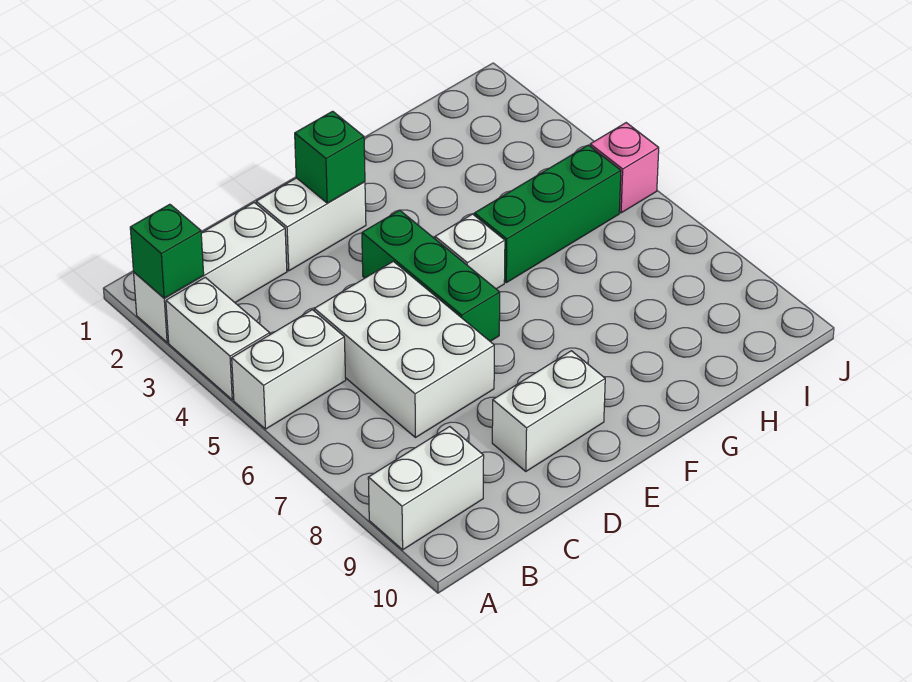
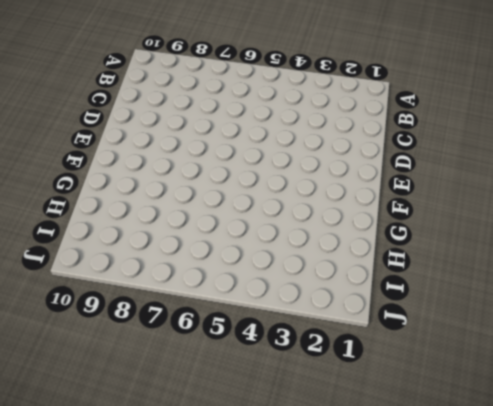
none -> white 1x3 brick [134,203,287,343]
none -> white 1x2 brick [166,277,270,400]
none -> white 1x2 brick [232,310,346,429]

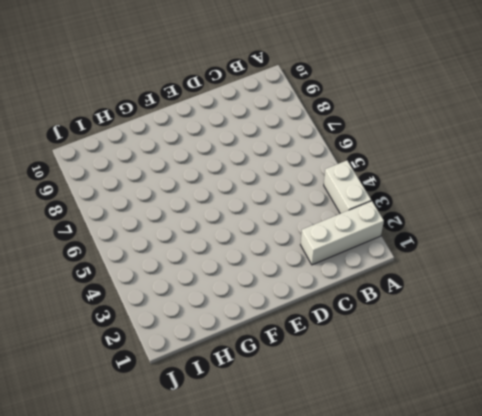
none -> white 1x2 brick [232,310,346,429]
none -> white 1x2 brick [368,427,484,550]
none -> white 2x3 brick [314,261,494,438]

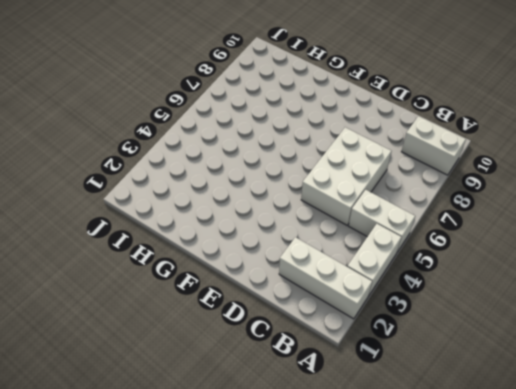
none -> white 1x2 brick [256,178,366,271]
none -> white 1x2 brick [492,351,605,471]
none -> green 1x3 brick [362,210,500,341]

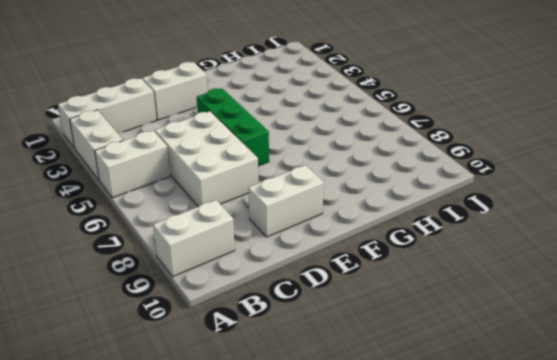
none -> white 1x1 brick [435,214,505,289]
none -> green 1x3 brick [474,145,621,283]
none -> pink 1x1 brick [590,123,659,213]

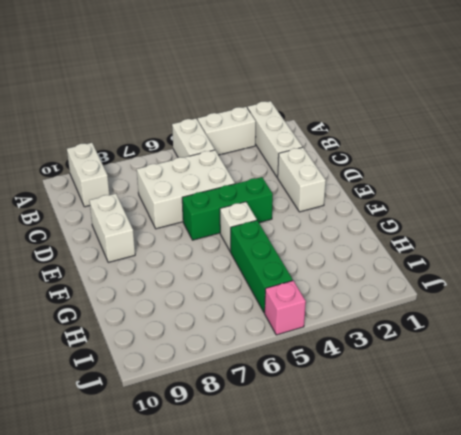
none -> green 1x1 brick [130,204,204,298]
none -> green 1x1 brick [295,111,365,203]

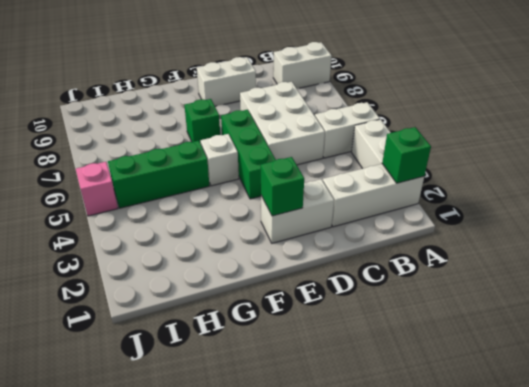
green 1x1 brick [184,99,220,143] -> none

